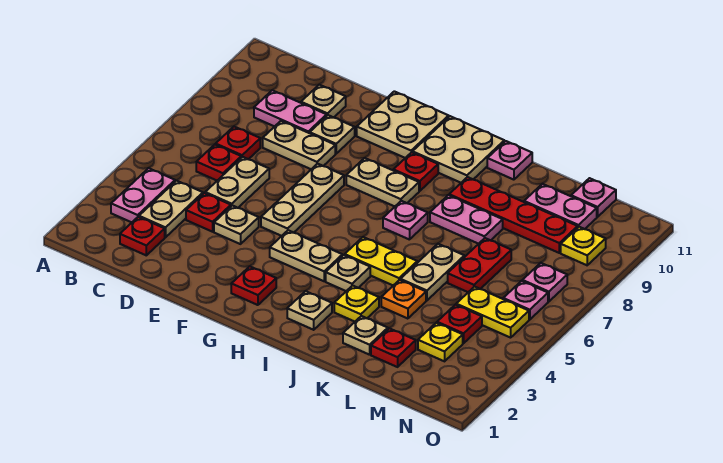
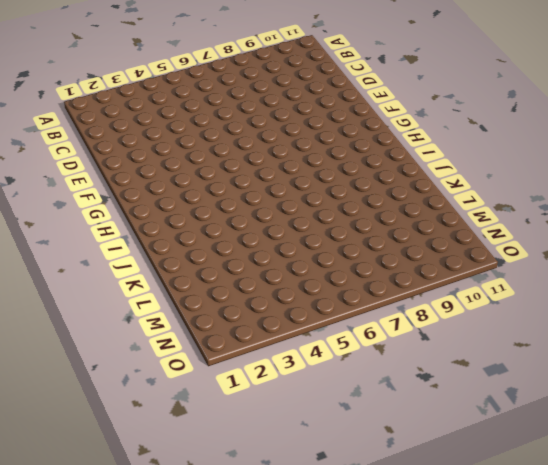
none -> pink 1x2 plate [111,168,175,222]
none -> red 1x1 plate [120,217,165,255]
none -> tan 1x2 plate [139,181,203,237]
none -> red 1x1 plate [196,145,241,180]

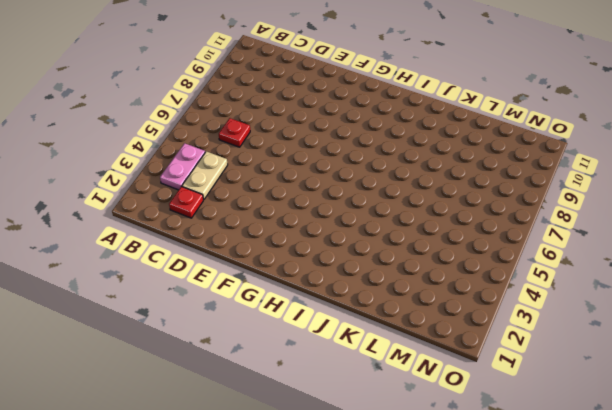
none -> red 1x1 plate [216,127,260,159]
none -> pink 1x2 plate [254,90,327,133]
none -> red 1x1 plate [186,193,231,232]
none -> tan 1x2 plate [205,157,269,208]

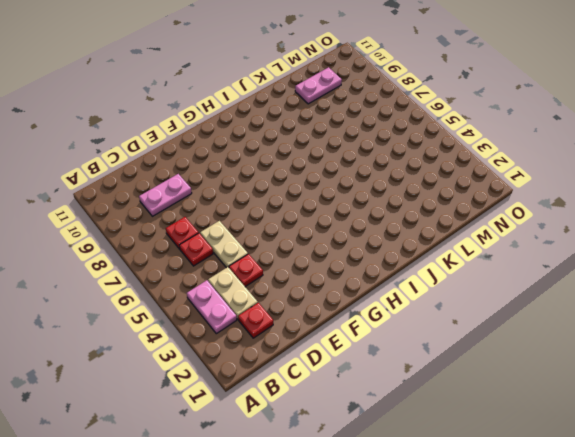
none -> tan 1x2 plate [263,121,335,169]
none -> tan 1x1 plate [301,85,346,118]
none -> tan 1x1 plate [214,205,259,244]
none -> tan 1x1 plate [310,115,355,154]

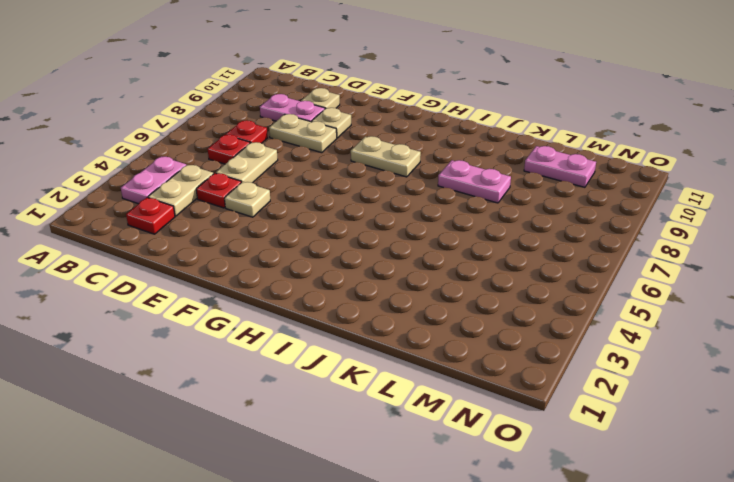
none -> tan 1x3 plate [261,164,344,236]
none -> tan 2x2 plate [357,91,449,158]
none -> red 1x1 plate [231,266,276,305]
none -> tan 1x2 plate [270,230,342,281]

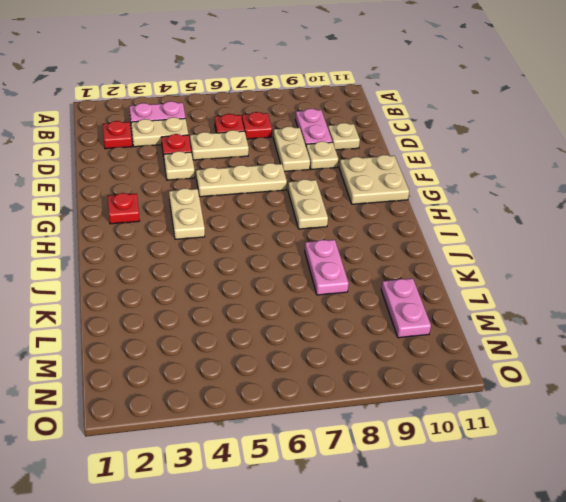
none -> red 1x1 plate [393,152,438,191]
none -> tan 2x2 plate [413,116,504,183]
none -> tan 1x1 plate [287,291,332,330]
none -> tan 1x1 plate [326,255,370,291]

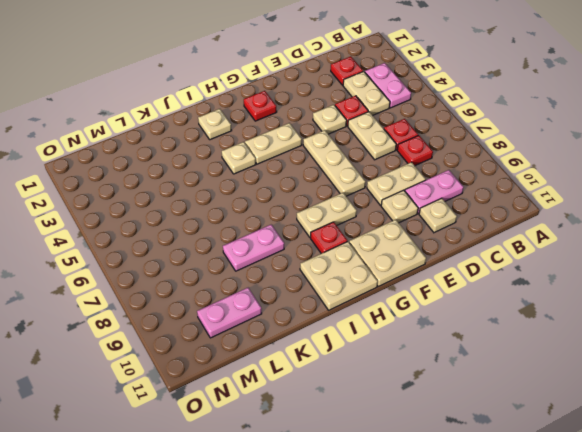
none -> yellow 1x2 plate [345,237,417,285]
none -> pink 1x1 plate [383,201,428,240]
none -> yellow 1x1 plate [334,286,379,322]
none -> red 1x4 plate [449,177,578,253]

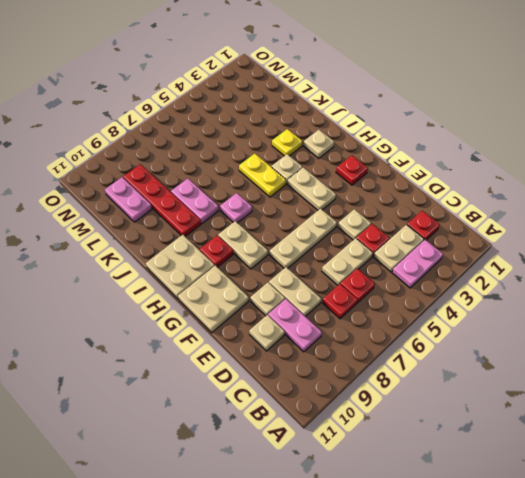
none -> pink 1x1 plate [487,141,532,180]
none -> tan 1x1 plate [343,316,388,355]
none -> orange 1x1 plate [381,280,426,319]
none -> tan 1x2 plate [400,244,464,300]

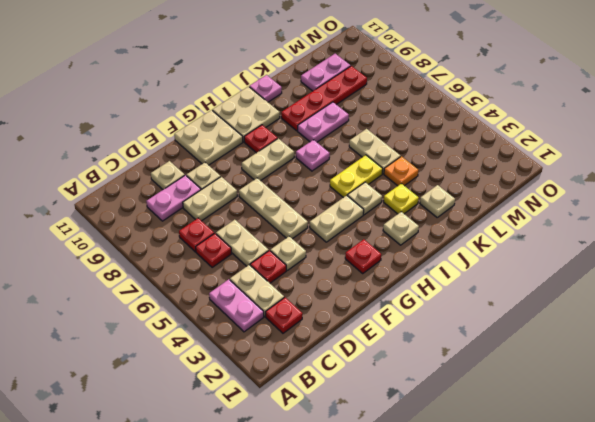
none -> red 1x1 plate [371,328,416,367]
none -> red 1x2 plate [448,238,511,292]
none -> yellow 1x1 plate [418,323,463,361]
none -> red 1x1 plate [437,305,482,343]

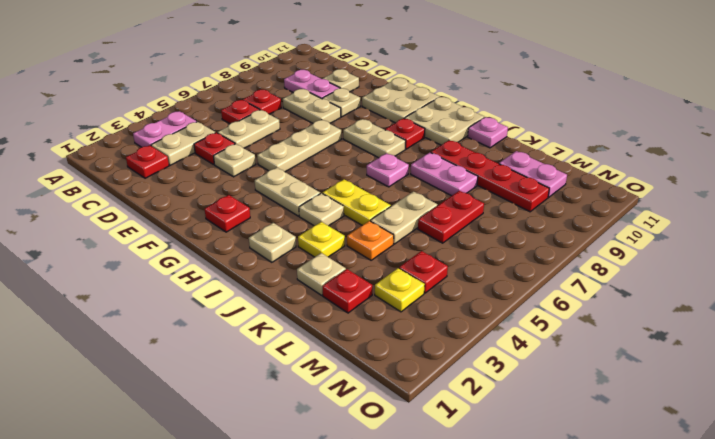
none -> yellow 1x2 plate [456,287,529,338]
none -> pink 1x1 plate [571,178,616,217]
none -> pink 1x1 plate [503,281,548,320]
none -> pink 1x1 plate [522,263,567,301]

